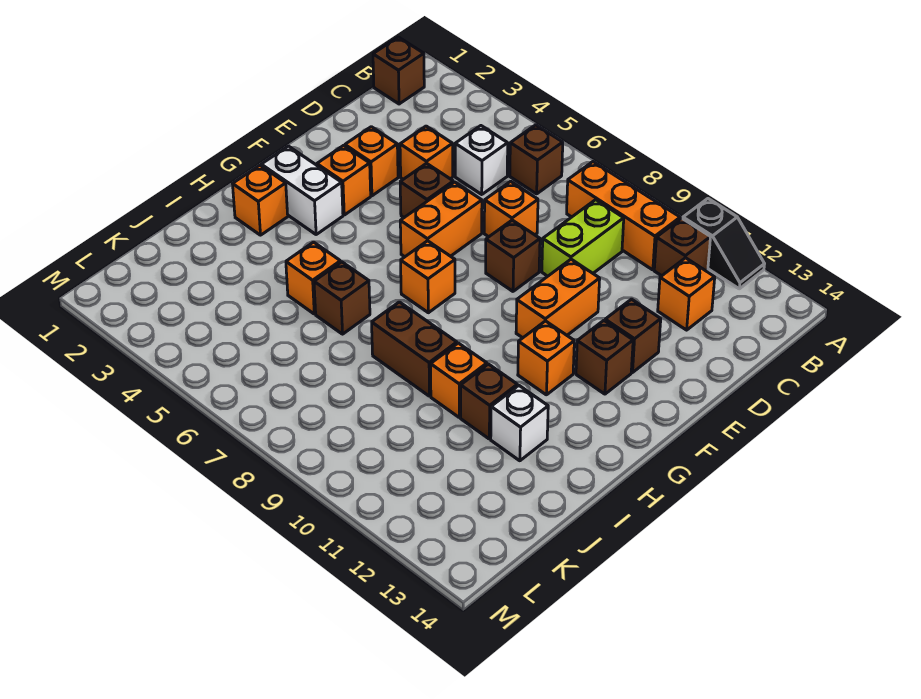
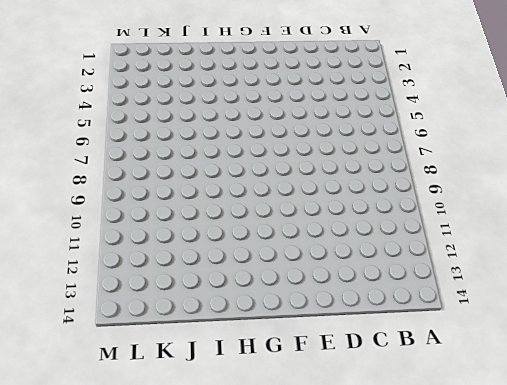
none -> black 1x2 slope [683,199,765,289]
none -> brown 1x1 brick [373,37,424,104]
none -> brown 1x1 brick [510,125,563,194]

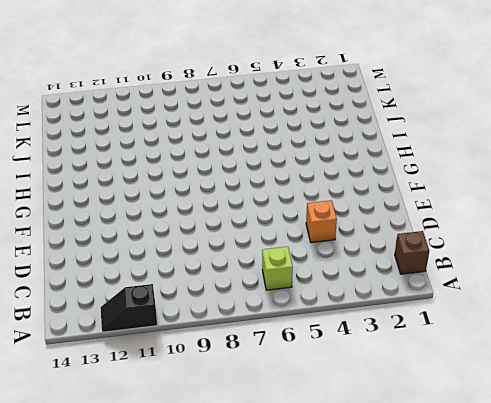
lime 1x1 brick [262,247,293,290] -> brown 1x1 brick [510,125,563,194]
none -> orange 1x3 brick [567,162,680,270]
none -> brown 1x1 brick [654,218,710,276]
none -> white 1x1 brick [455,126,508,194]

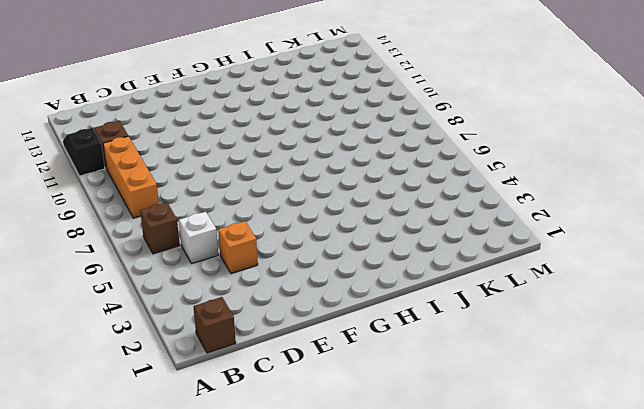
none -> lime 1x2 brick [542,200,624,276]
none -> orange 1x1 brick [658,258,715,330]
none -> orange 1x1 brick [484,181,538,237]

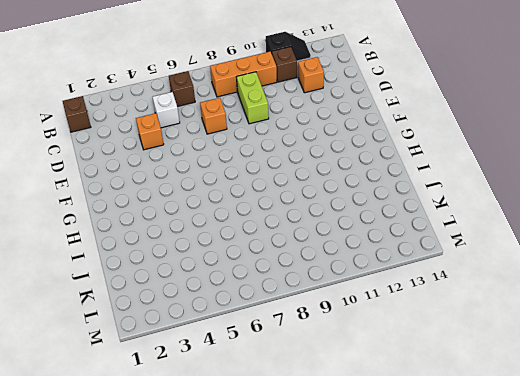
none -> orange 1x1 brick [345,127,398,196]
none -> brown 1x1 brick [400,163,453,217]
none -> orange 1x2 brick [400,182,482,257]

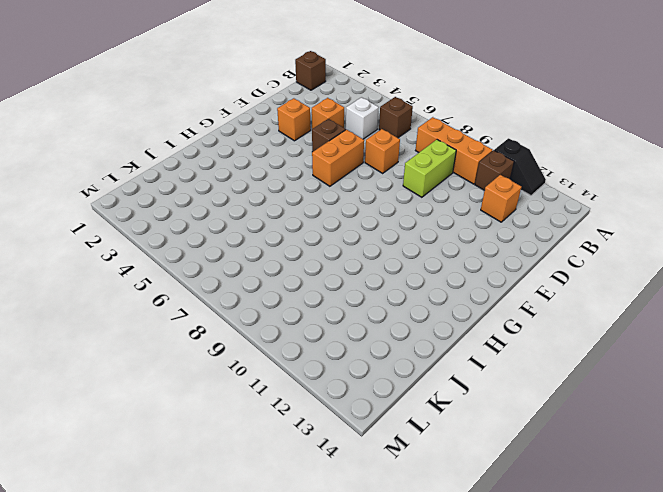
none -> brown 1x1 brick [486,220,540,291]
none -> orange 1x2 brick [516,259,600,338]
none -> brown 1x1 brick [605,299,661,372]

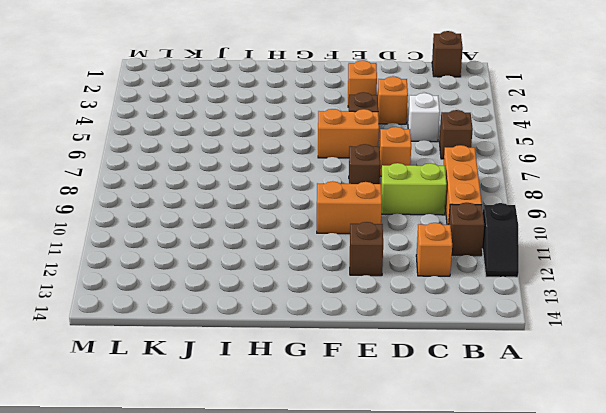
none -> orange 1x1 brick [317,146,371,215]
none -> brown 1x1 brick [576,321,633,394]
none -> white 1x2 brick [261,146,343,234]

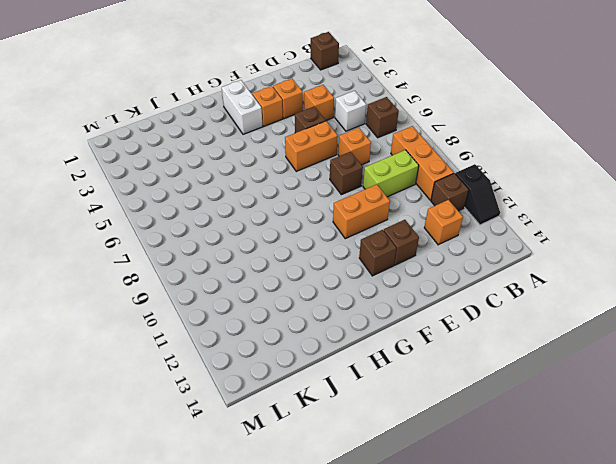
none -> orange 1x1 brick [401,241,455,313]
none -> orange 1x1 brick [518,321,574,395]
none -> orange 1x1 brick [233,165,288,235]

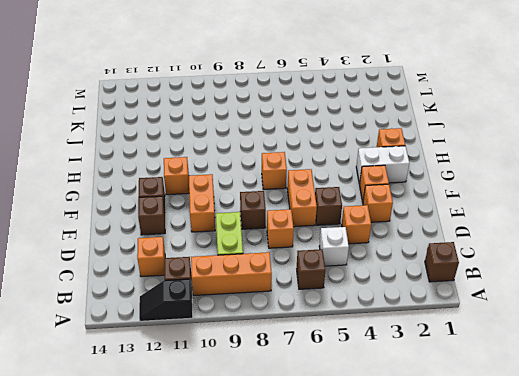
none -> orange 1x1 brick [286,242,341,314]
none -> brown 1x1 brick [314,262,370,334]
none -> brown 1x2 brick [372,302,457,396]

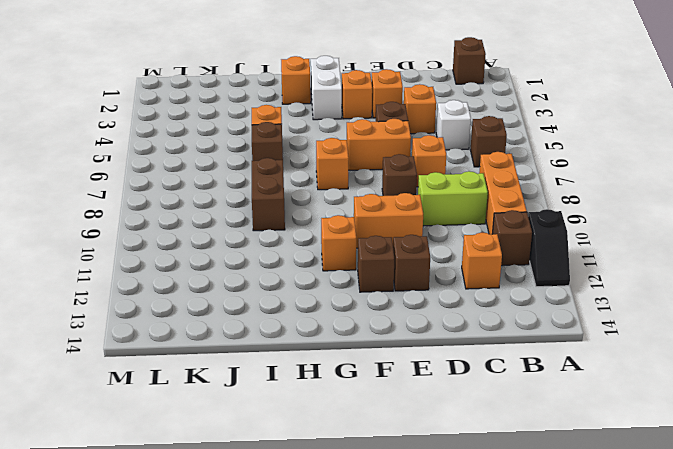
none -> orange 1x1 brick [431,343,487,417]
none -> brown 1x1 brick [461,364,517,439]
none -> white 1x1 brick [491,386,548,461]

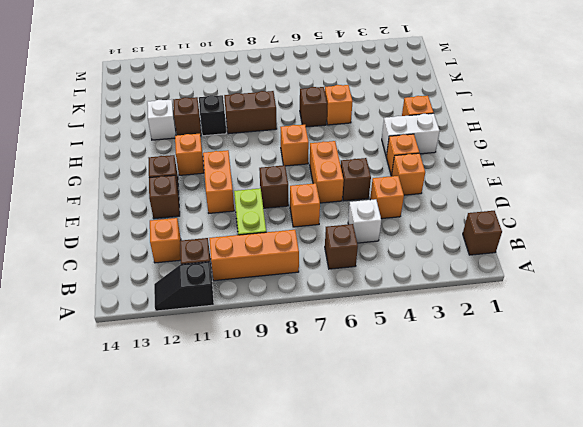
black 1x1 brick [199,95,226,136] -> orange 1x1 brick [431,343,487,417]

